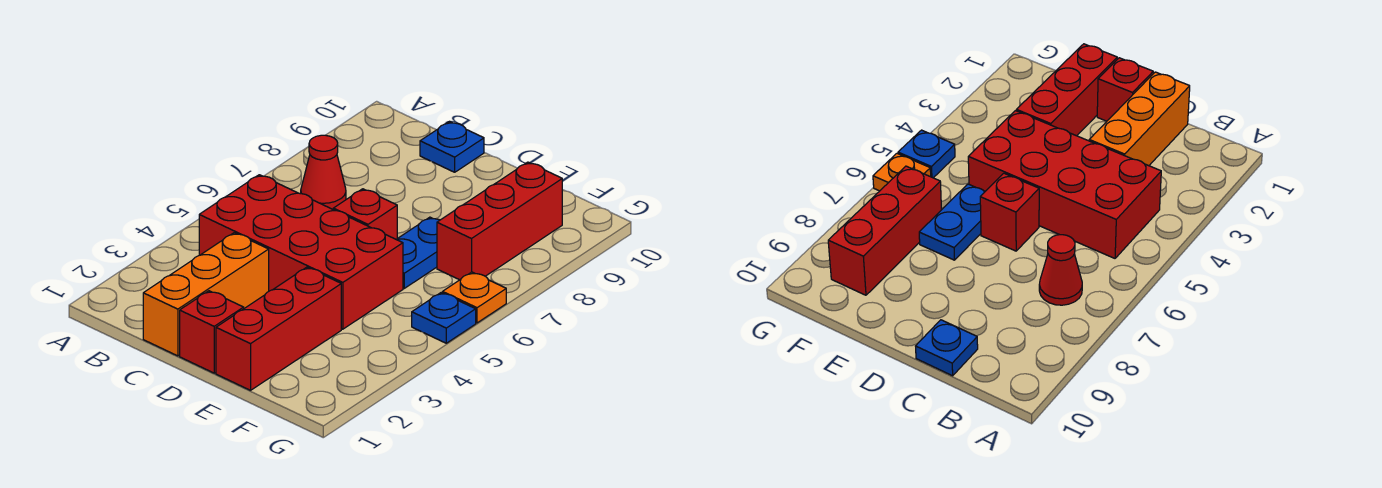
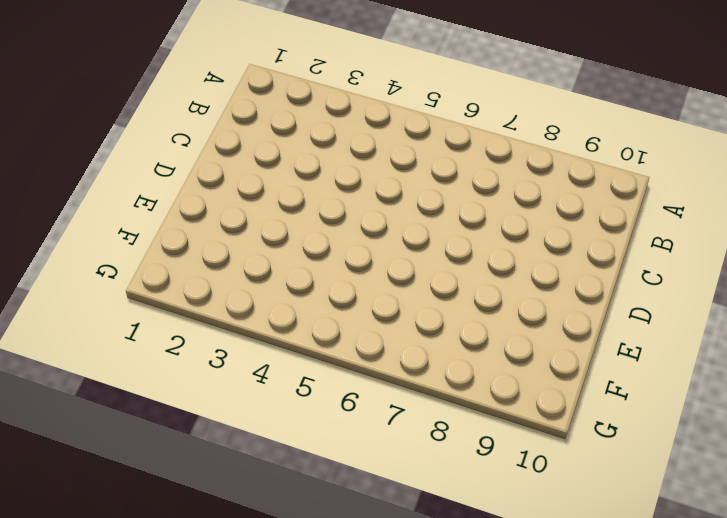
none -> red 2x4 brick [199,175,403,329]
none -> red 1x1 cone [301,135,346,209]

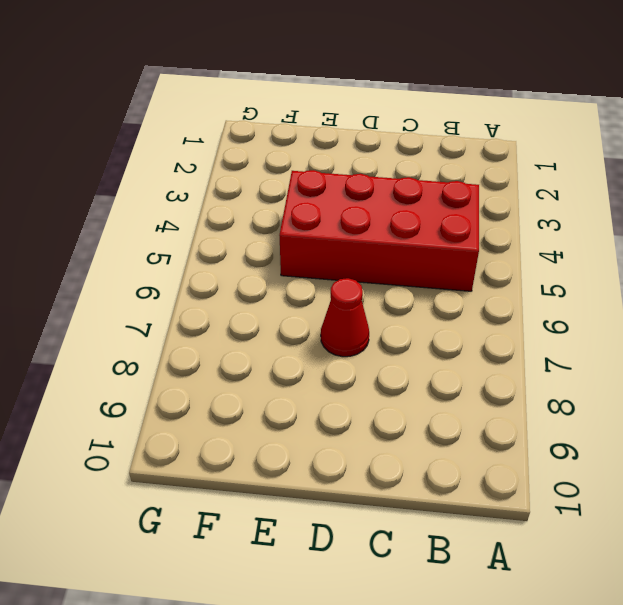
red 1x1 cone [321,278,369,357] -> red 1x1 cone moved to [301,135,346,209]
none -> orange 1x3 brick [143,233,269,356]
none -> blue 1x1 plate [420,122,484,172]

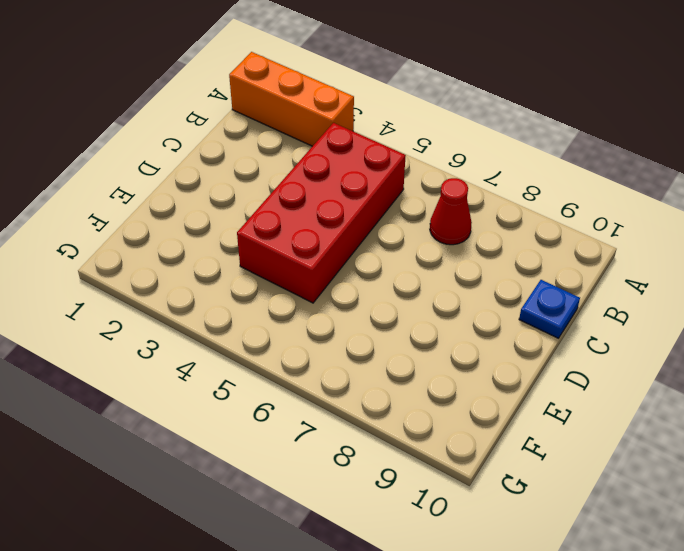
orange 1x3 brick [229,52,354,146] -> orange 1x3 brick moved to [143,233,269,356]
none -> red 1x1 brick [180,291,244,373]
none -> red 1x1 brick [333,189,397,239]

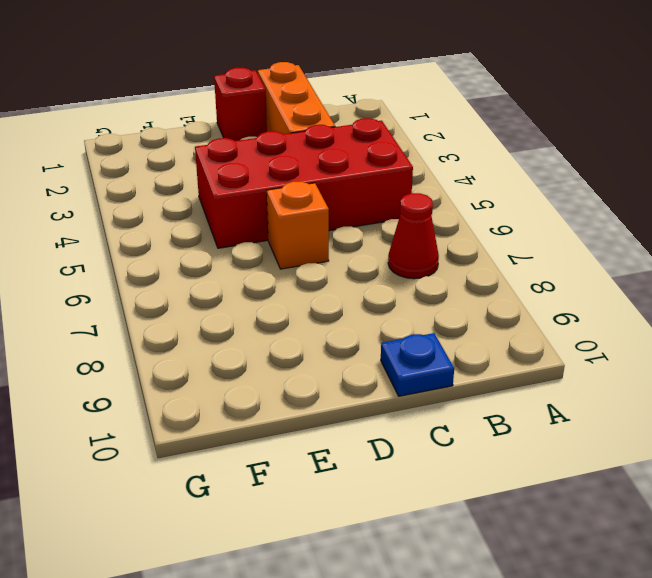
orange 1x1 brick [267,182,329,269] -> red 1x1 brick [333,189,397,239]
none -> red 1x3 brick [216,267,341,390]
none -> blue 1x2 plate [396,217,440,288]

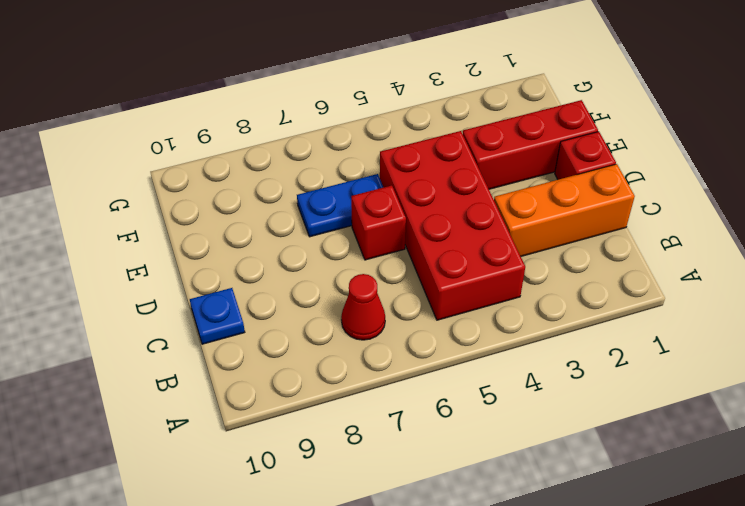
none -> red 1x3 brick [437,162,562,280]
none -> blue 1x1 plate [412,293,476,343]

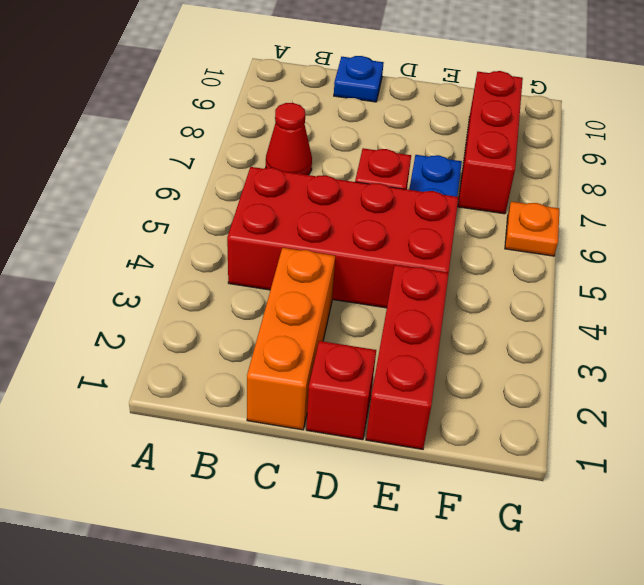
none -> blue 1x1 plate [412,293,476,343]

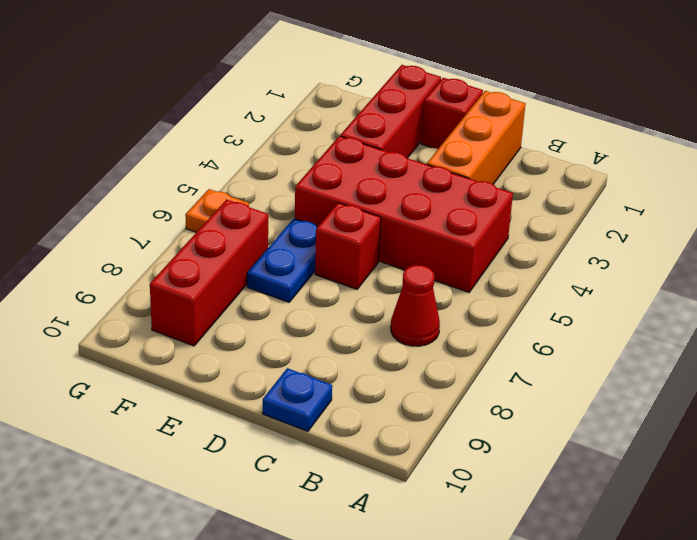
none -> blue 1x1 plate [412,293,476,343]

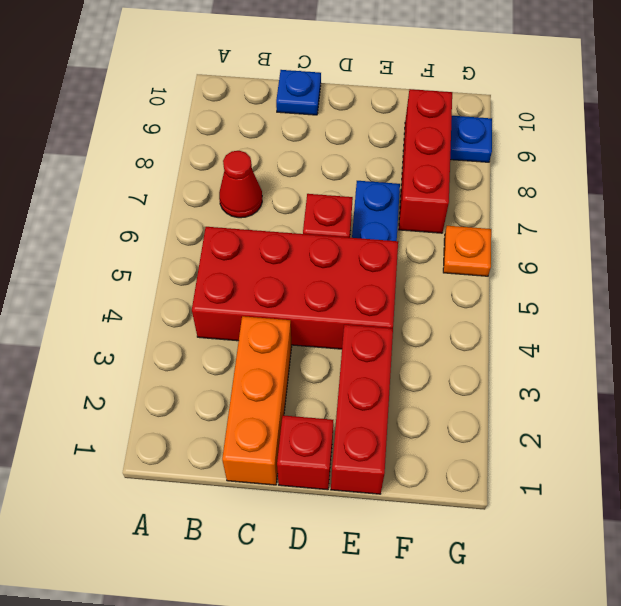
blue 1x1 plate [450,116,492,162] -> blue 1x1 plate moved to [412,293,476,343]

